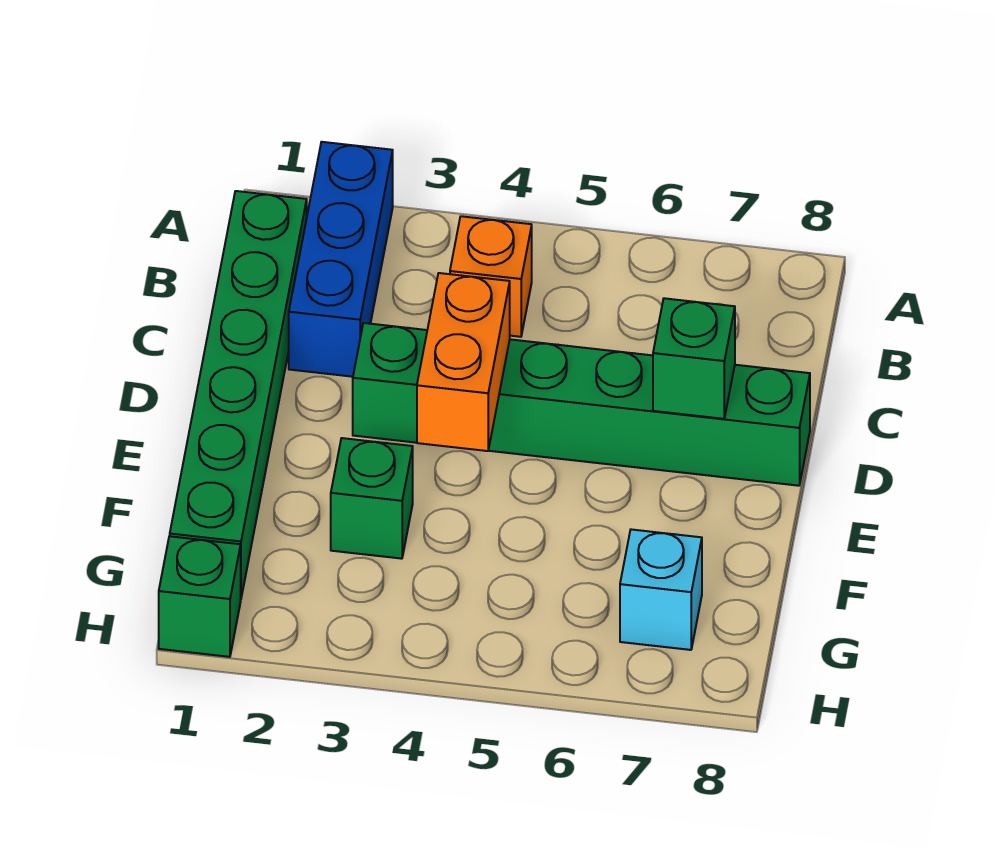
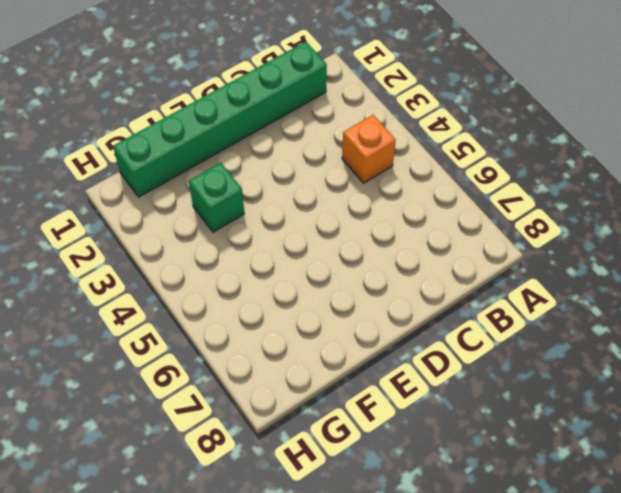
none -> blue 1x3 brick [289,142,393,377]
none -> green 1x6 brick [353,323,810,486]

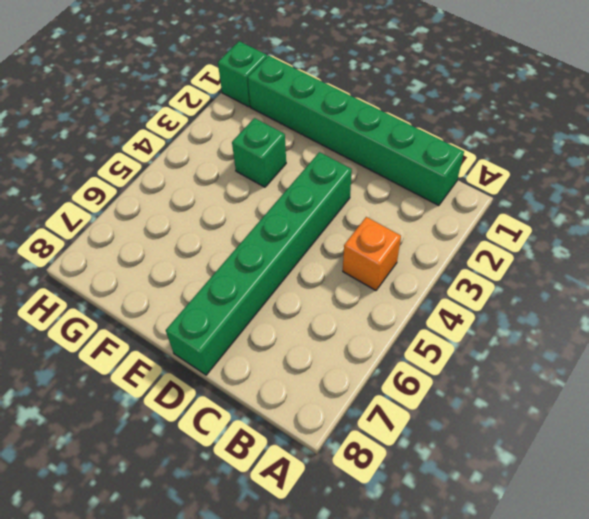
none -> blue 1x3 brick [289,142,393,377]
none -> cyan 1x1 brick [620,529,702,650]

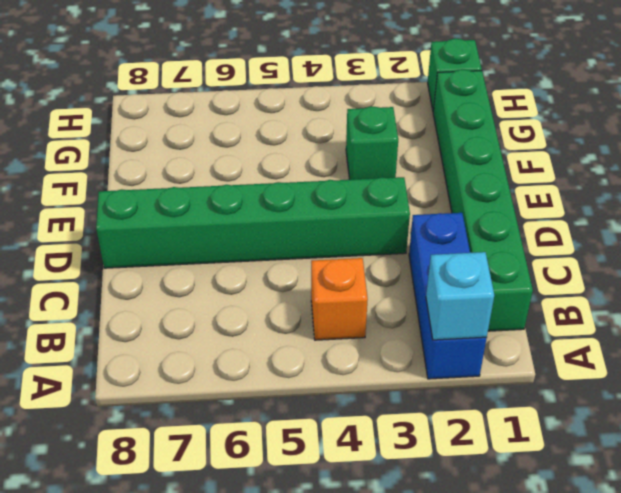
cyan 1x1 brick [426,252,494,340] -> cyan 1x1 brick moved to [620,529,702,650]
none -> orange 1x2 brick [417,273,510,451]
none -> green 1x1 brick [653,298,735,419]

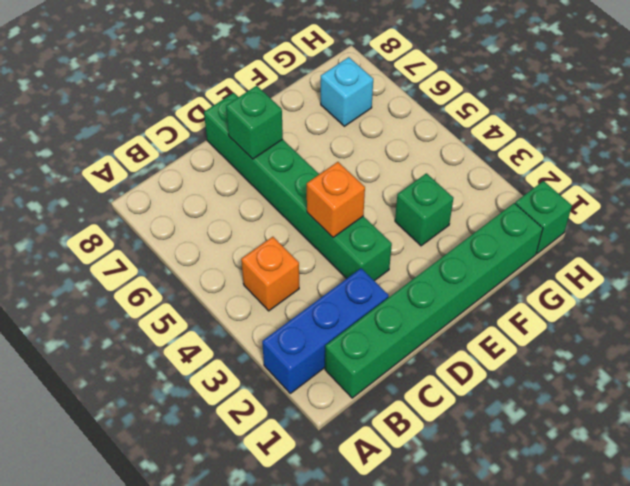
orange 1x1 brick [307,162,365,237] -> orange 1x2 brick [417,273,510,451]

